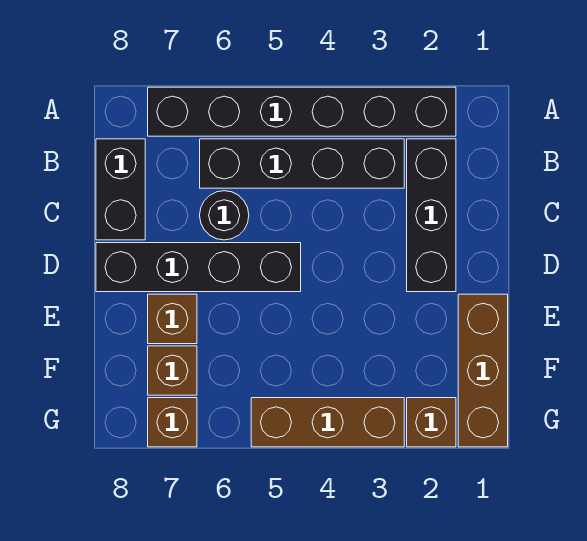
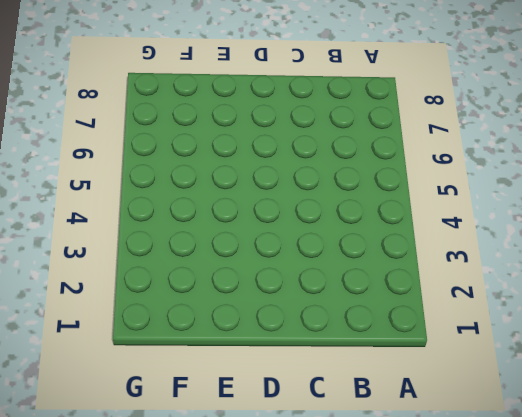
none -> black 1x6 brick [148,87,456,136]
none -> black 1x3 brick [407,139,456,292]
none -> black 1x4 brick [200,139,404,188]

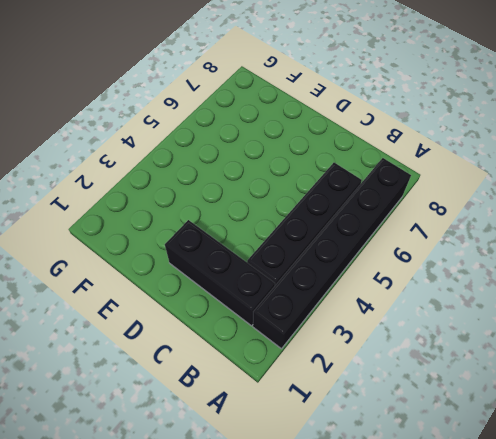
none -> black 1x2 brick [96,139,145,240]
none -> black 1x1 round brick [200,191,249,240]
none -> black 1x4 brick [96,243,301,292]

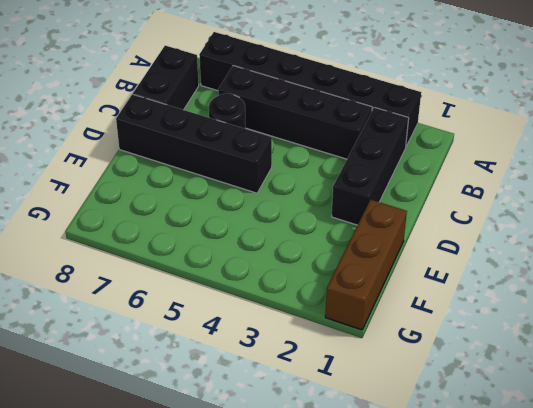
none -> brown 1x1 brick [148,294,197,344]
none -> brown 1x1 brick [148,346,197,395]
none -> brown 1x1 brick [407,398,456,447]

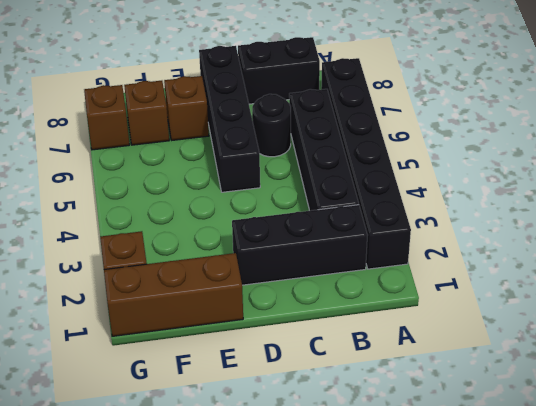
none -> brown 1x3 brick [251,398,404,447]

